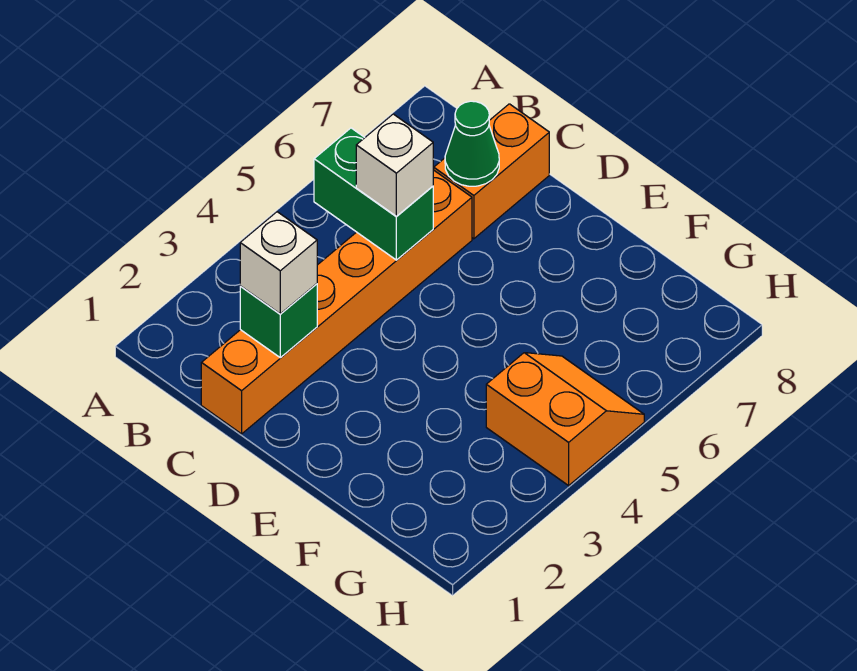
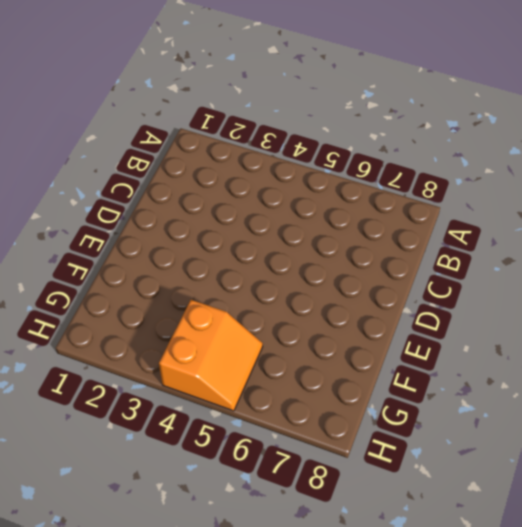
none -> orange 1x6 brick [201,170,472,434]
none -> orange 1x2 brick [434,104,549,239]

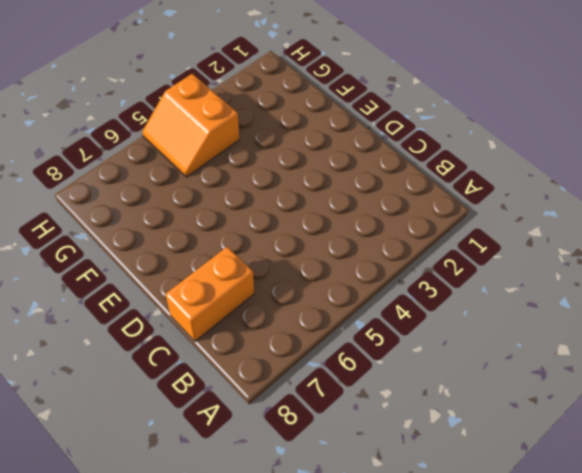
none -> orange 1x6 brick [201,170,472,434]
none -> green 1x2 brick [314,128,433,260]

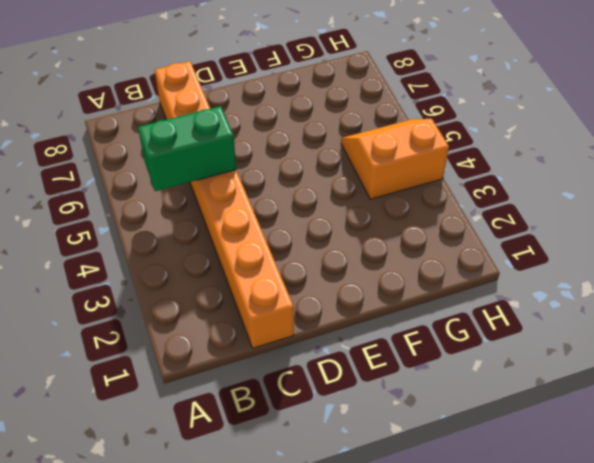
none -> green 1x1 brick [240,284,317,358]
none -> green 1x1 cone [445,101,499,186]

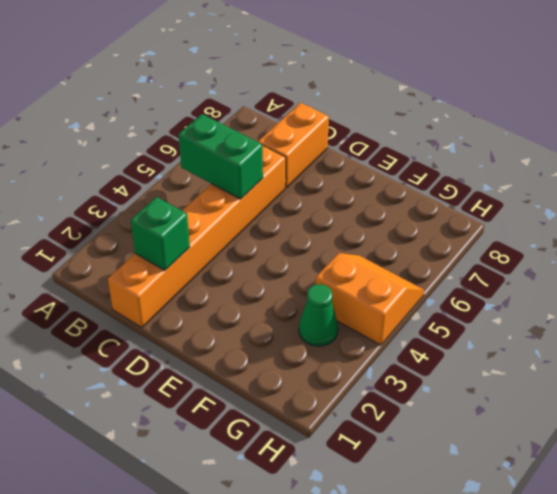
green 1x1 cone [299,284,338,346] -> green 1x1 cone moved to [445,101,499,186]
none -> white 1x1 brick [240,212,317,314]
none -> white 1x1 brick [356,114,433,217]

